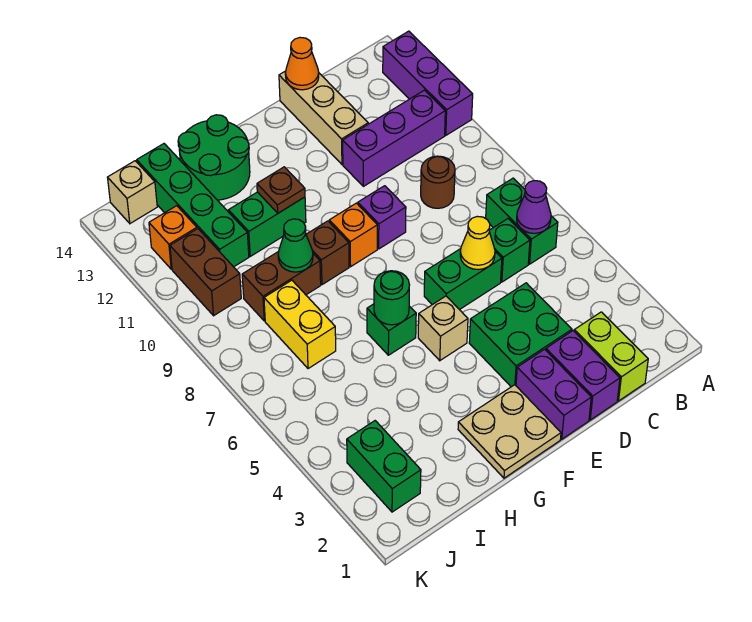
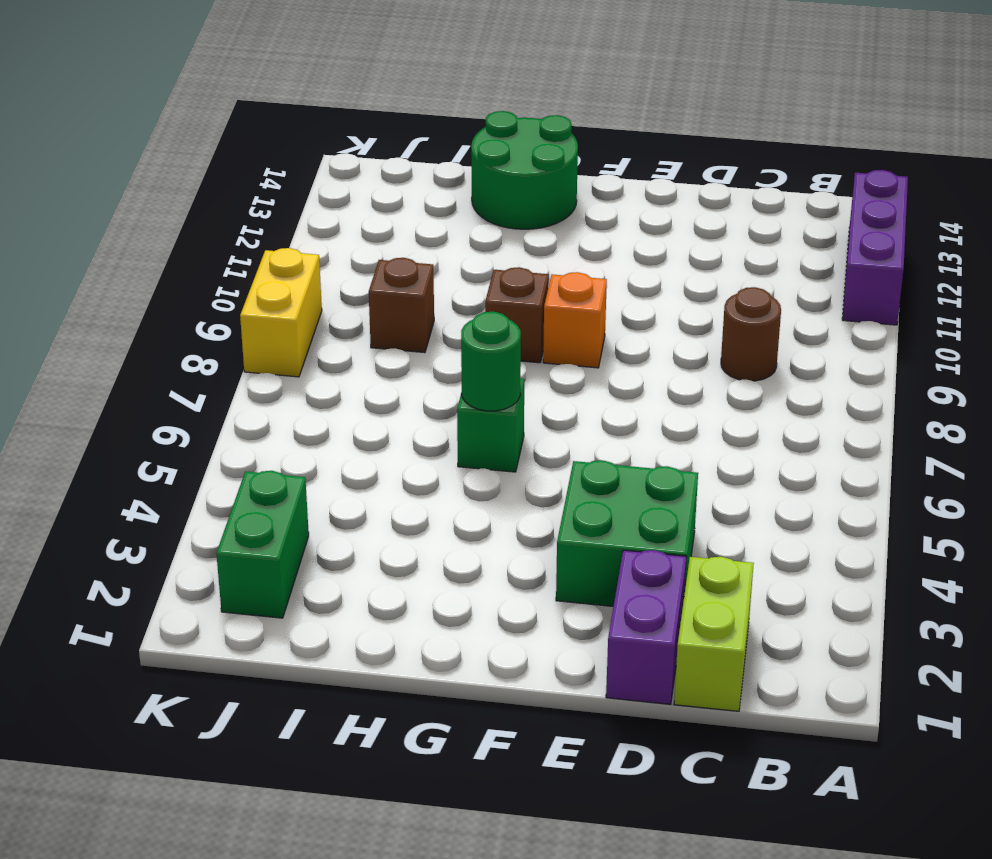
brown 1x1 brick [369,258,434,353] -> brown 1x2 brick [242,251,321,321]
yellow 1x2 brick [240,248,322,377] -> yellow 1x2 brick moved to [264,280,336,369]
none -> green 1x2 brick [486,178,558,264]
none -> purple 1x3 brick [343,90,445,186]
none -> green 1x1 brick [489,219,530,282]
none -> green 1x2 brick [424,249,502,310]

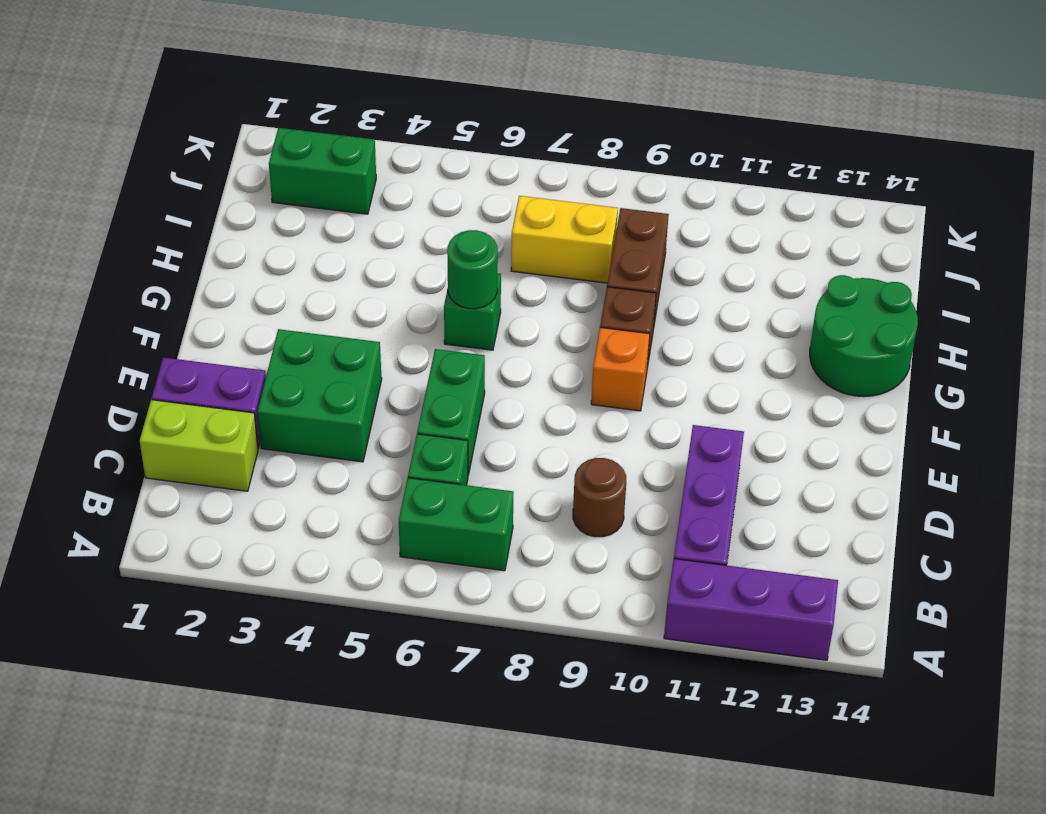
none -> tan 1x3 brick [279,71,368,164]
none -> purple 1x2 brick [516,349,591,439]
none -> purple 1x1 brick [358,186,406,249]
none -> tan 2x2 plate [458,385,561,478]

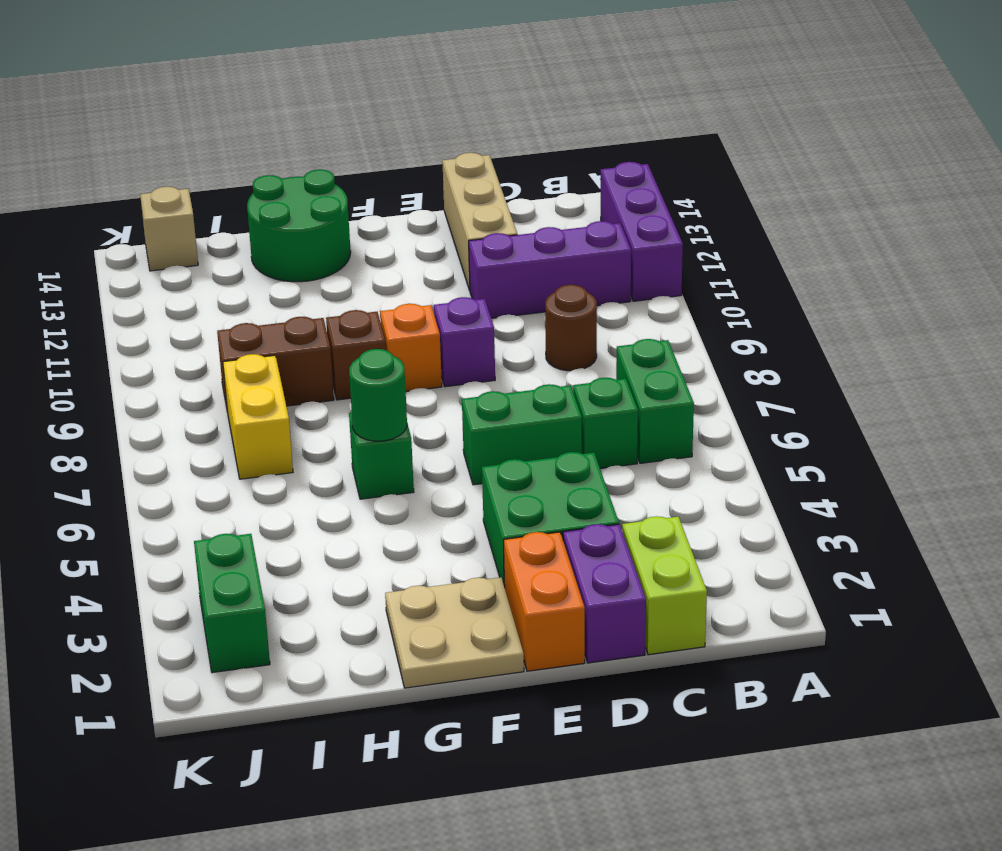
orange 1x2 brick [504,532,585,671] -> purple 1x2 brick [516,349,591,439]
none -> tan 1x1 brick [418,296,468,361]
none -> green 1x2 brick [228,192,306,256]
none -> green 1x4 brick [137,144,249,267]
none -> brown 1x2 brick [170,229,241,316]

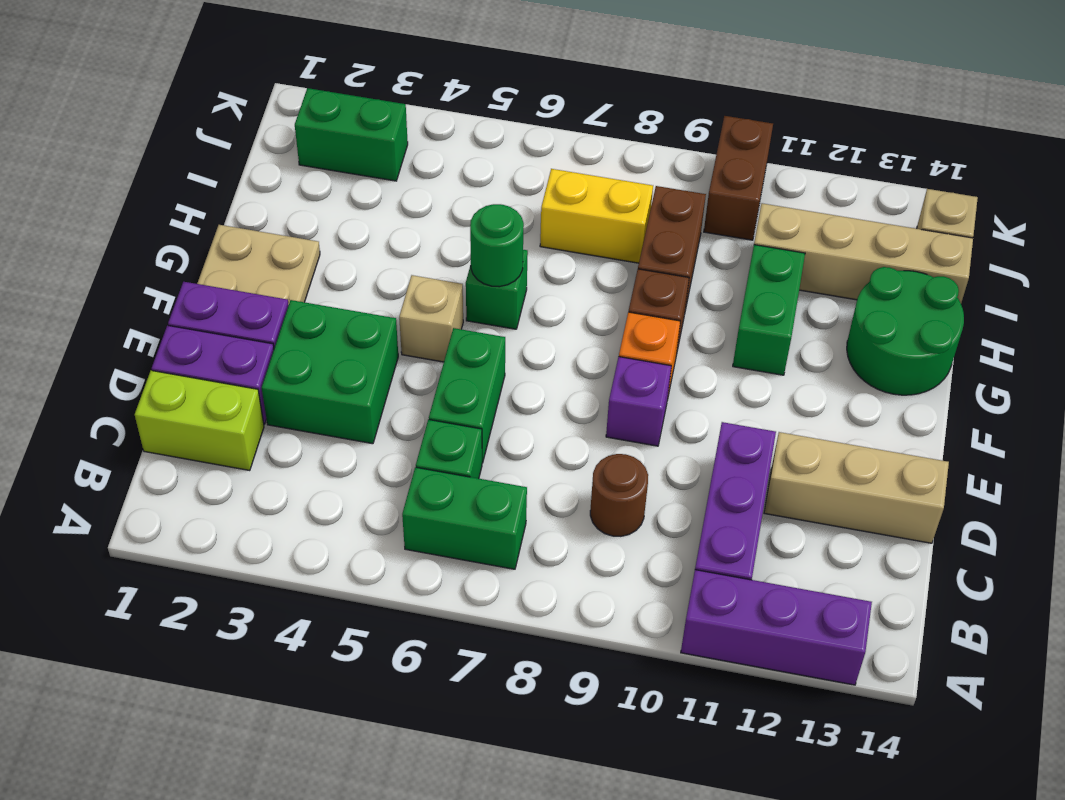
tan 1x4 brick [754,203,973,303] -> green 1x4 brick [137,144,249,267]
brown 1x2 brick [704,116,773,240] -> brown 1x2 brick turned to [170,229,241,316]
none -> orange 1x1 brick [149,206,197,269]
none -> purple 1x1 cone [517,181,551,233]
none -> yellow 1x1 cone [460,216,495,270]
none -> orange 1x1 cone [285,38,319,90]

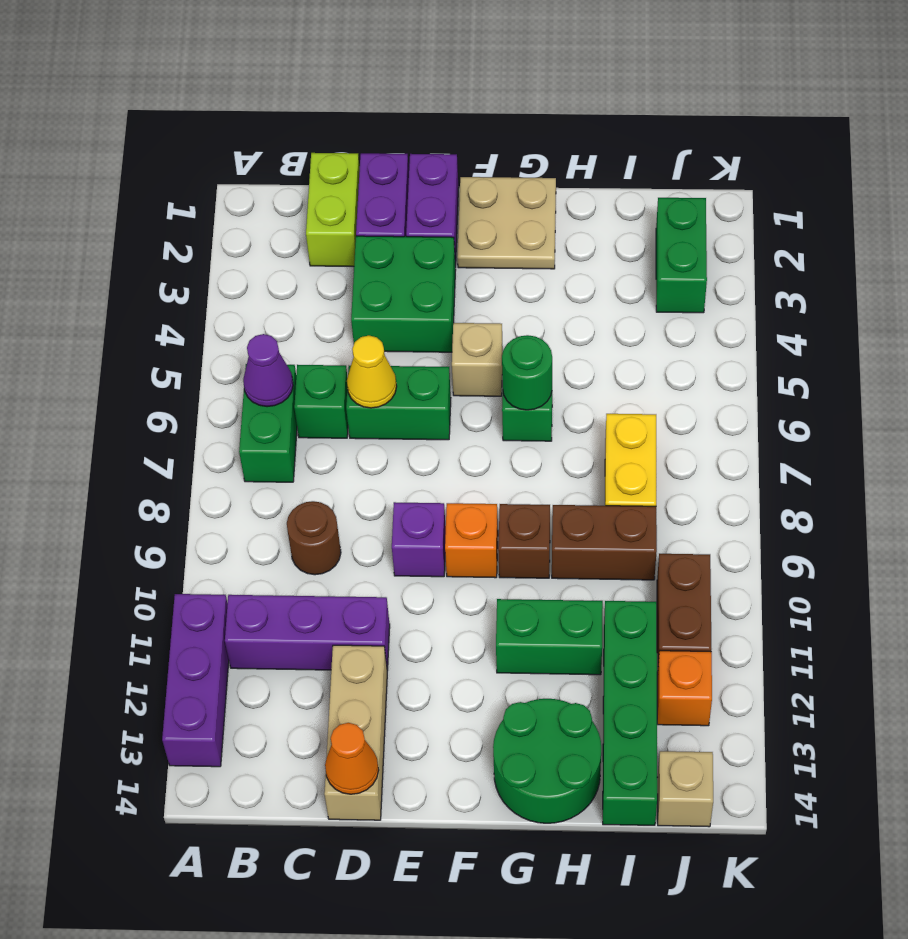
none -> brown 1x1 plate [257,167,305,213]
none -> green 1x1 cone [278,219,313,272]

